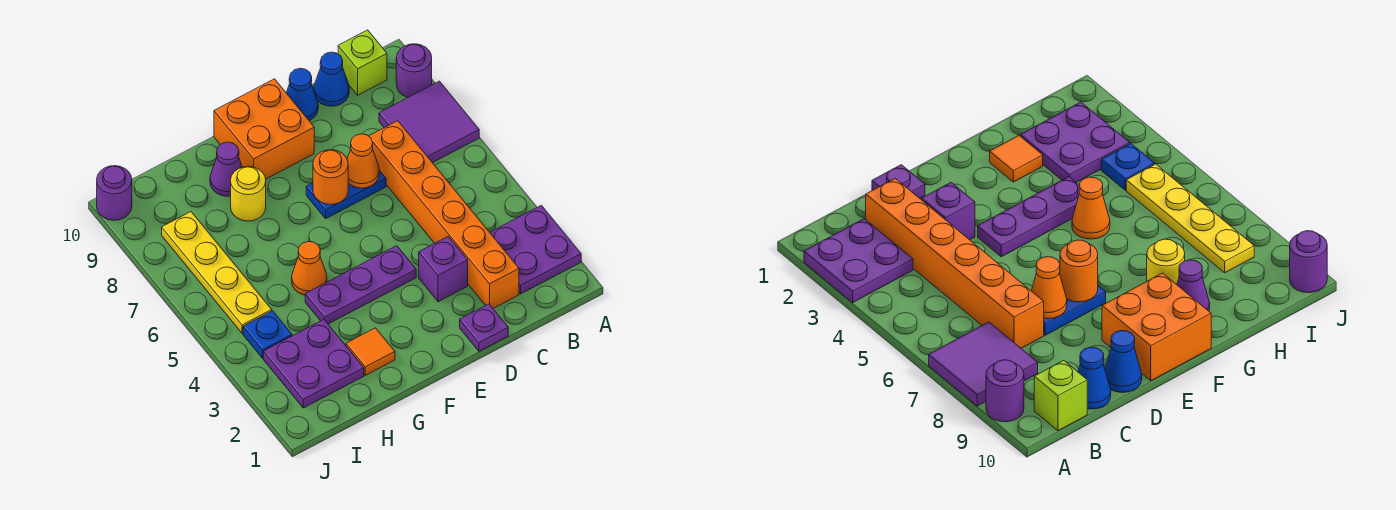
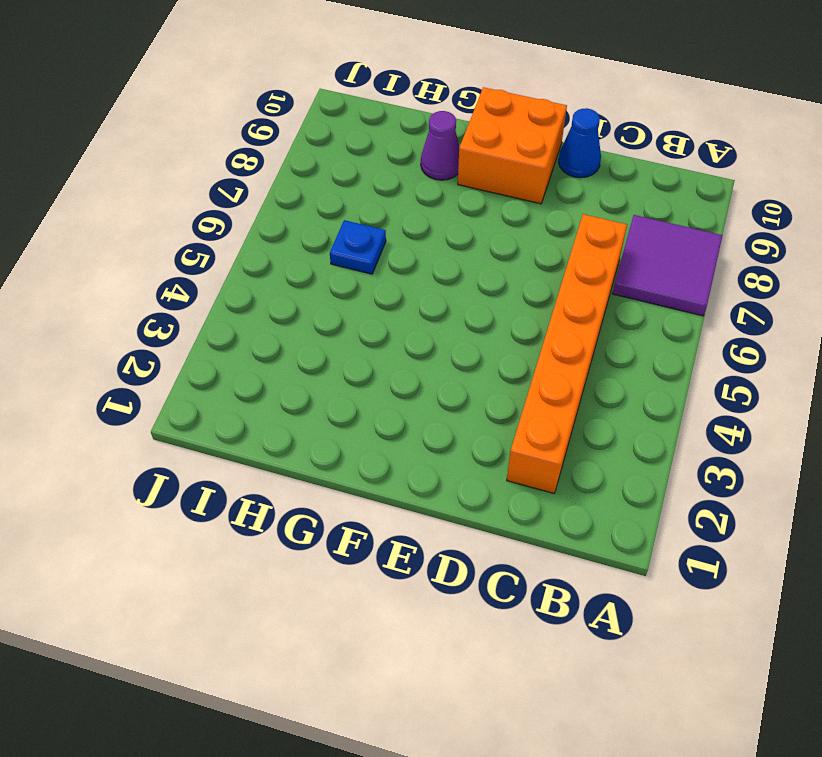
blue 1x1 plate [330,220,386,274] -> blue 1x1 plate moved to [243,311,292,358]
none -> purple 2x2 plate [490,205,581,294]
none -> purple 1x1 round brick [396,44,432,98]
none -> lime 1x1 brick [338,30,387,95]

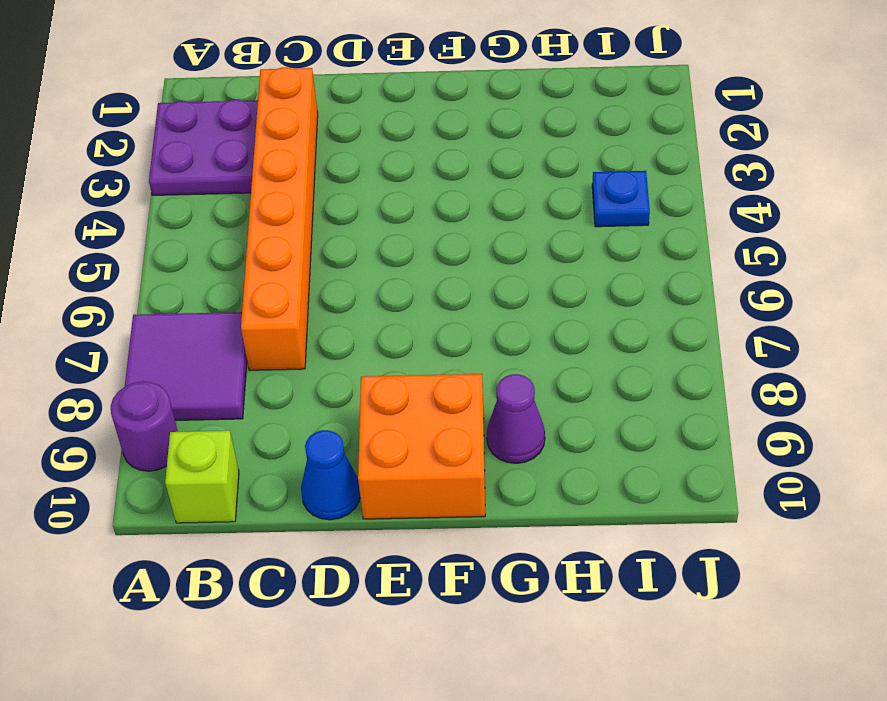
none -> blue 1x1 cone [314,52,349,106]
none -> purple 1x1 plate [460,304,508,351]
none -> purple 1x1 brick [419,237,468,302]

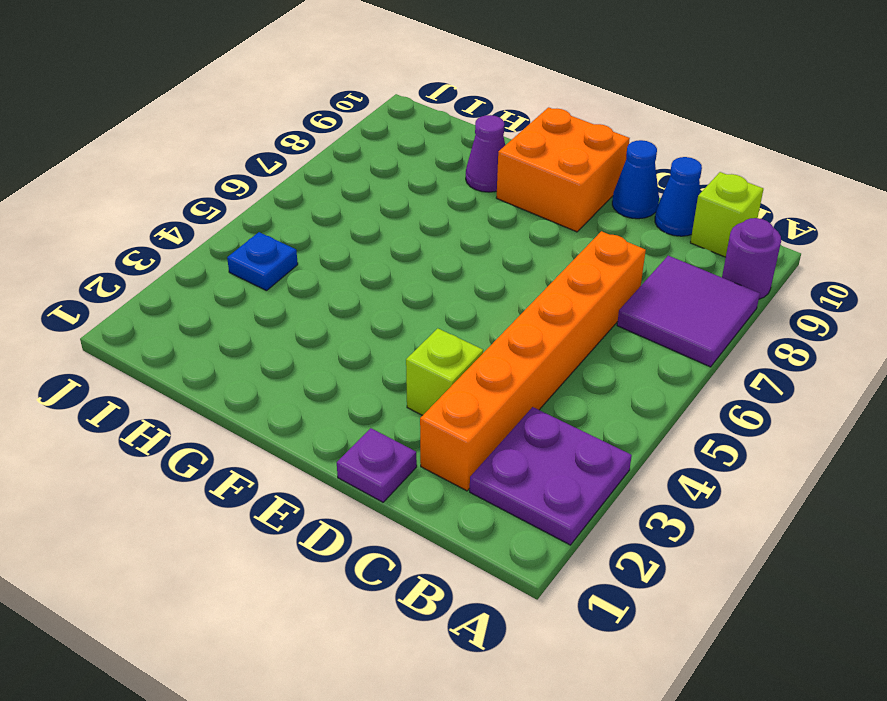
lime 1x1 brick [406,328,483,415] -> purple 1x1 brick [419,237,468,302]
none -> blue 1x2 plate [306,170,386,218]
none -> purple 1x3 plate [305,246,416,324]
none -> orange 1x1 tile [346,328,395,375]

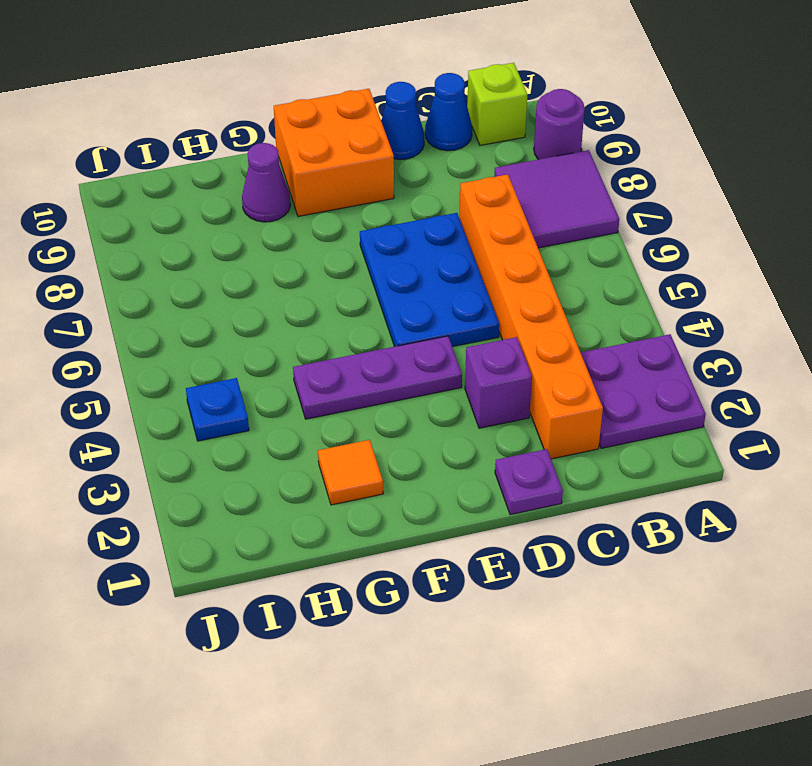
blue 2x3 plate [360,213,499,347] -> blue 1x2 plate [306,170,386,218]
none -> orange 1x1 cone [292,241,327,295]
none -> yellow 1x1 round brick [231,166,266,221]
none -> purple 2x2 plate [263,320,364,408]

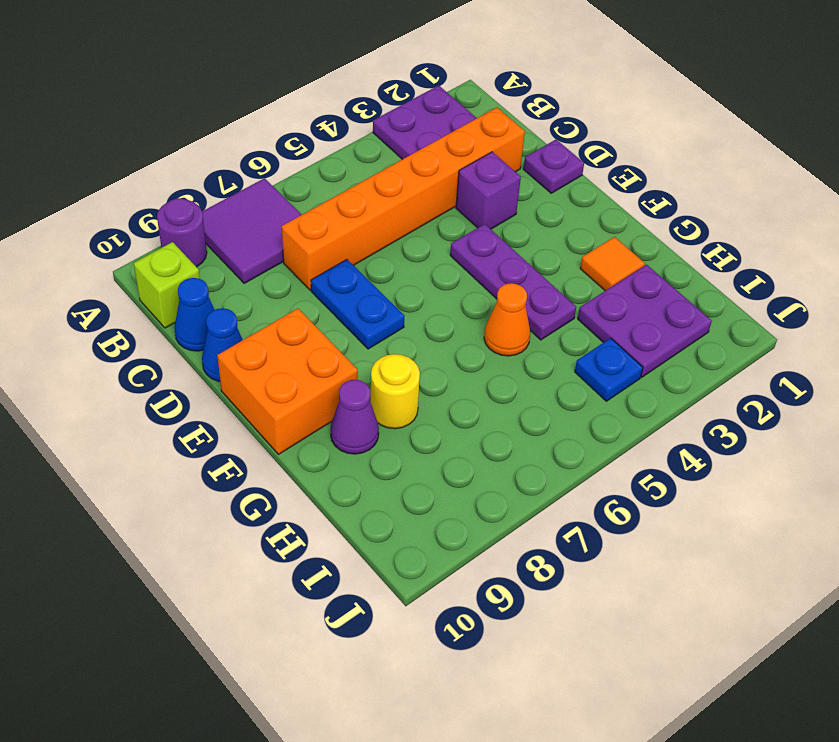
none -> yellow 1x4 plate [162,212,272,334]
none -> purple 1x1 round brick [97,166,132,220]
none -> orange 1x1 cone [347,134,379,188]

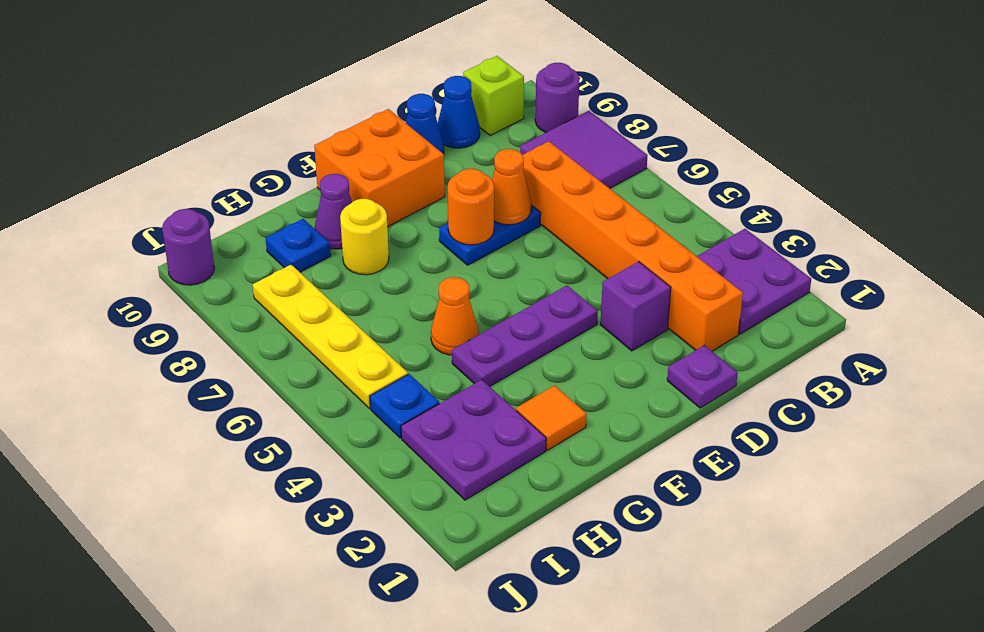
blue 1x1 plate [266,219,331,272] -> none

